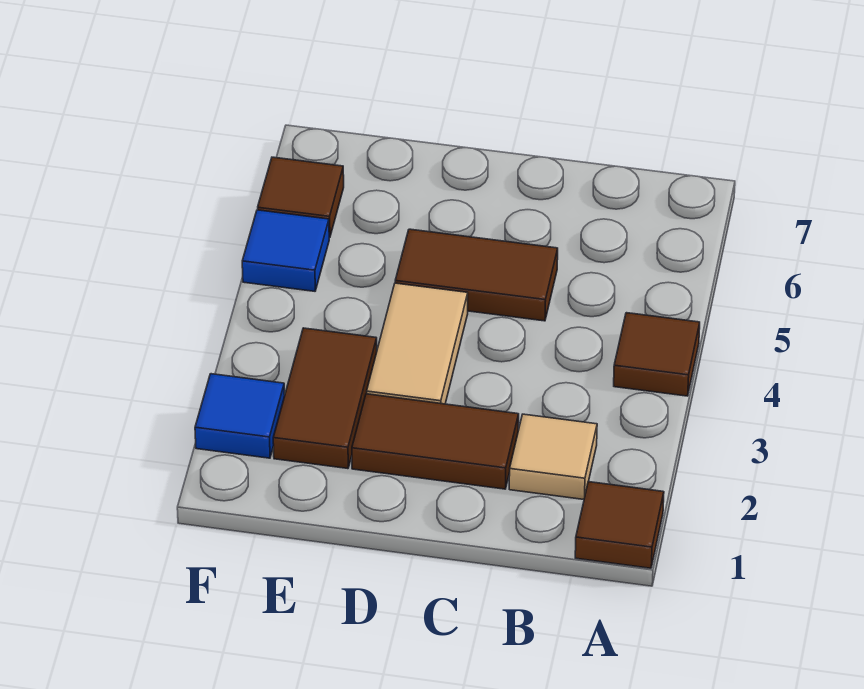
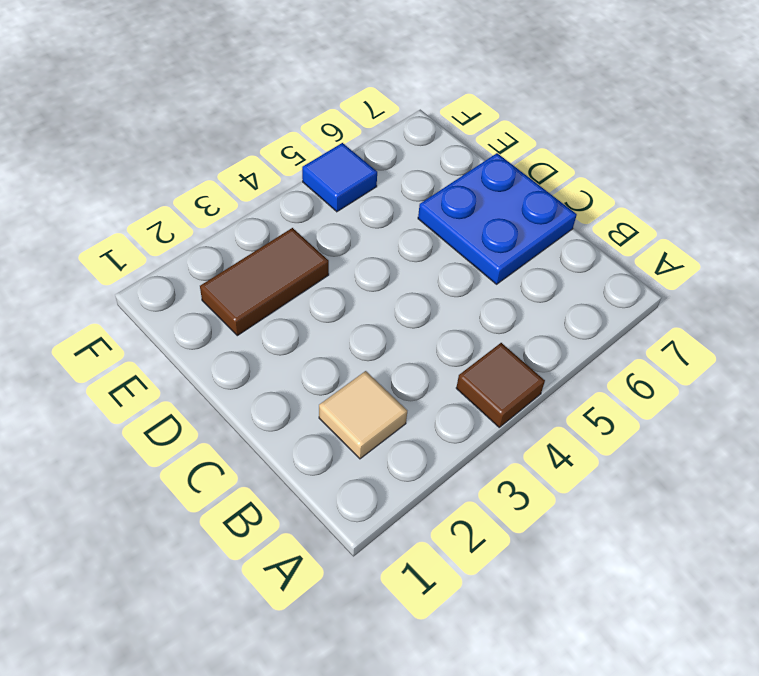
blue 2x2 plate [418,153,577,284] -> none
none -> brown 1x1 tile [575,482,664,568]
none -> brown 1x2 tile [352,394,519,489]

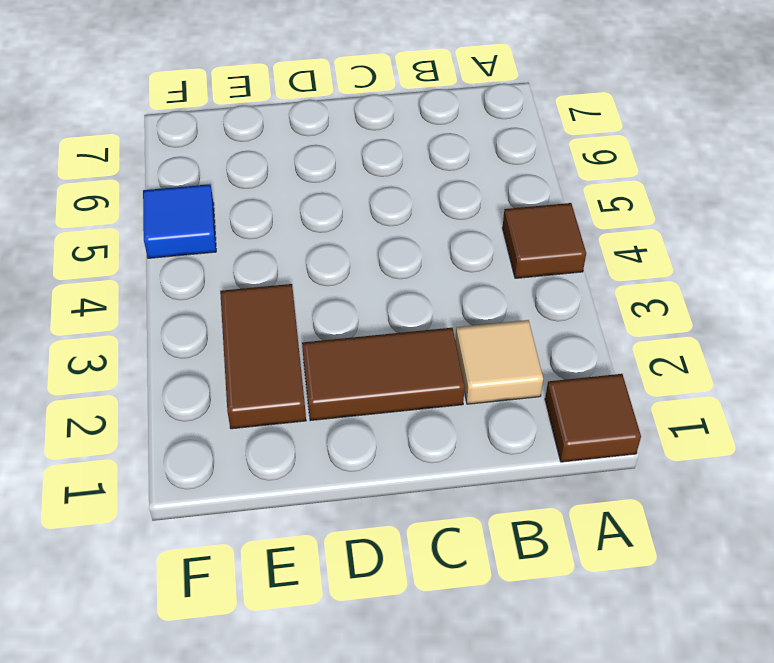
none -> brown 1x2 tile [395,229,558,321]
none -> tan 1x2 tile [367,283,468,404]

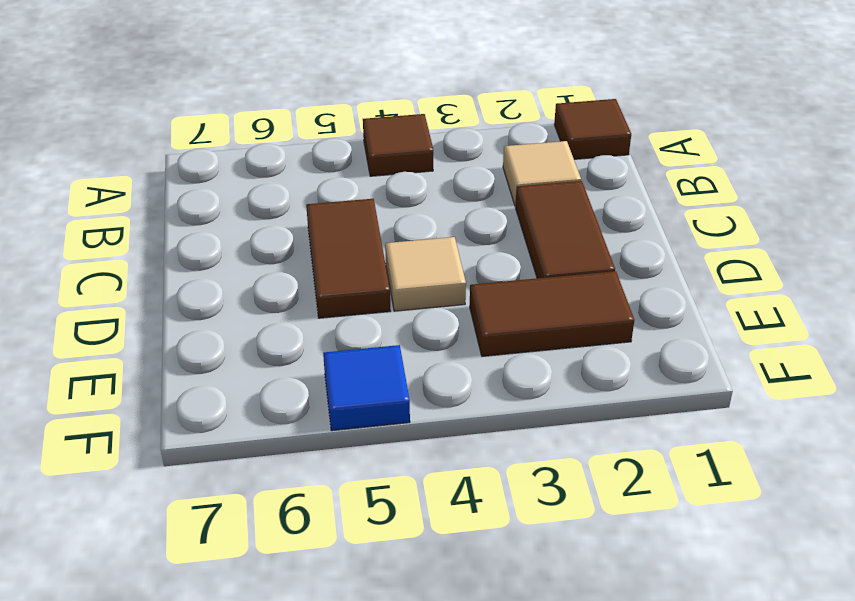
tan 1x1 tile [385,237,466,311] -> tan 1x2 tile [367,283,468,404]
none -> blue 1x1 tile [195,374,285,458]
none -> brown 1x1 tile [258,157,344,238]

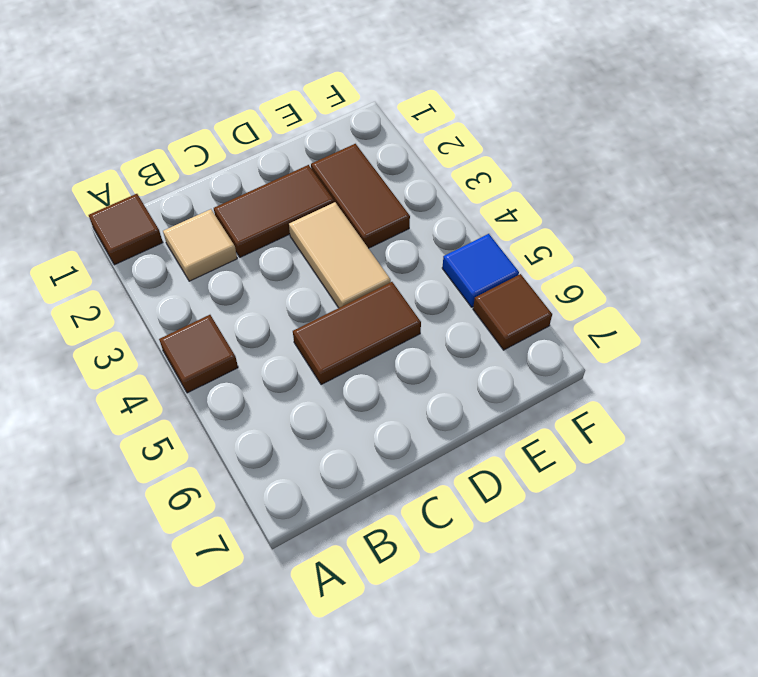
none -> blue 1x1 tile [195,374,285,458]

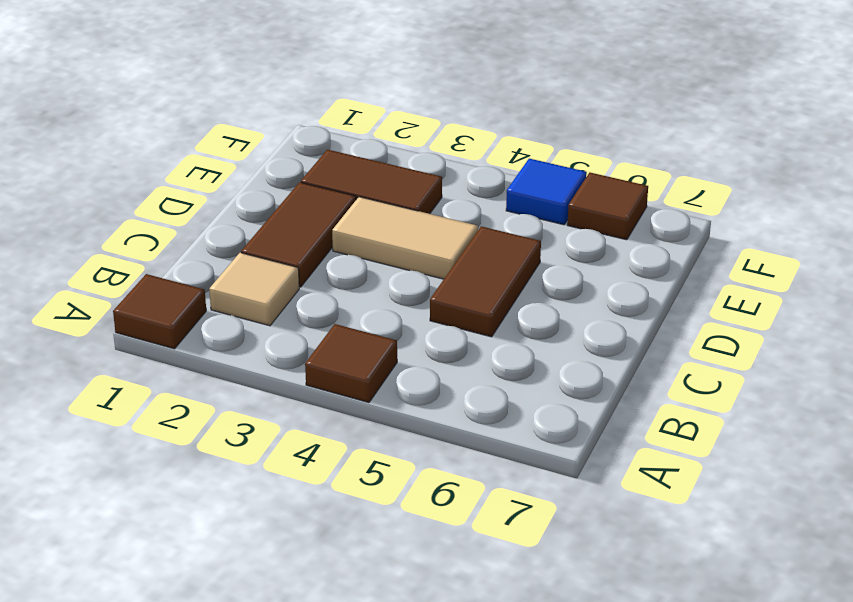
none -> blue 1x1 tile [195,374,285,458]

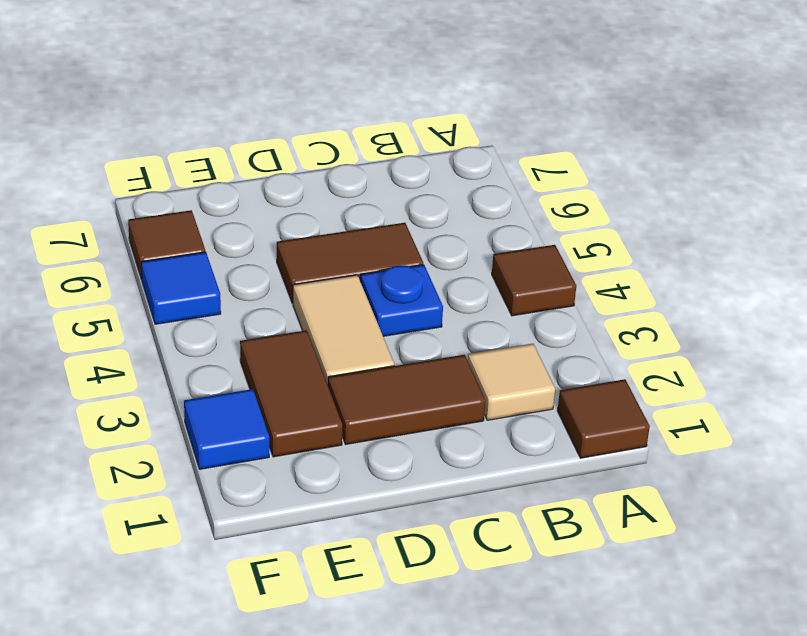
blue 1x1 plate [361,265,443,336] -> none

